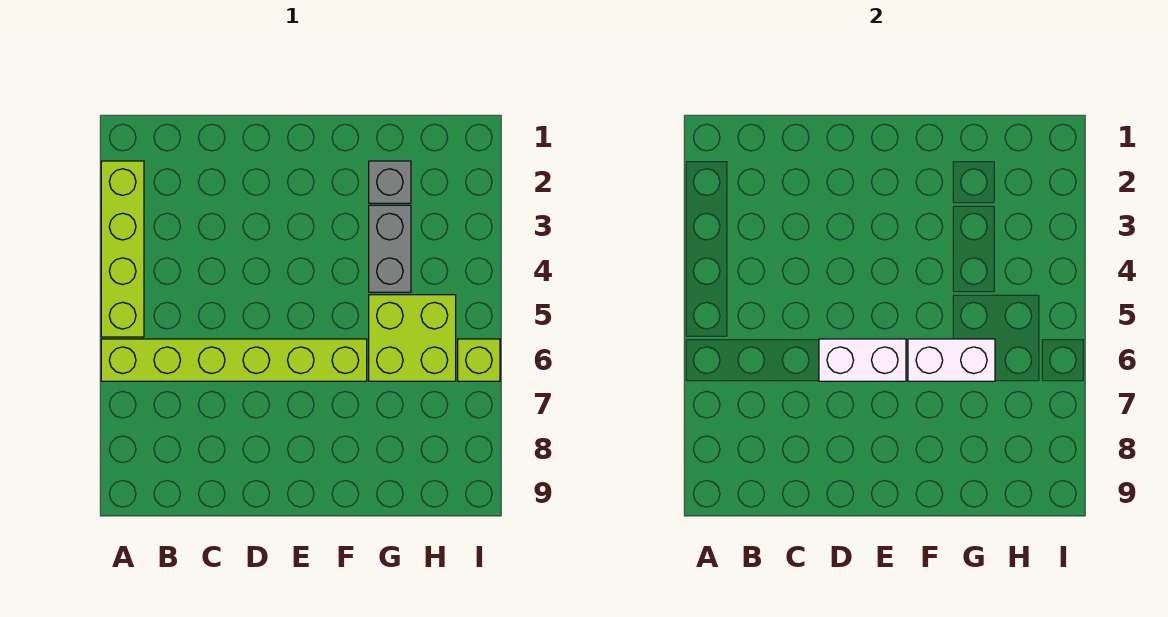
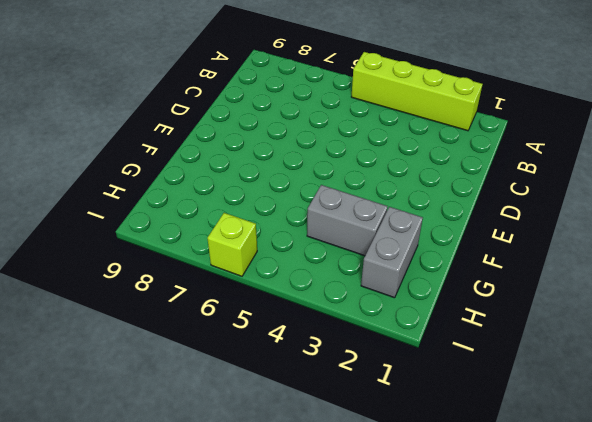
grey 1x2 brick [361,207,423,298] -> grey 1x1 brick [369,161,411,203]
none -> lime 1x6 brick [101,339,367,381]
none -> lime 2x2 brick [369,295,456,381]

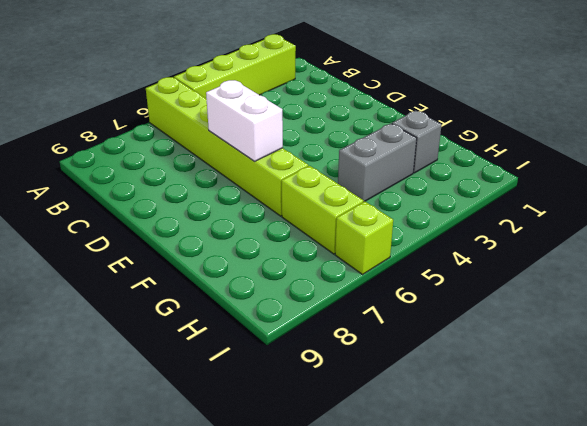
lime 1x2 brick [281,166,363,254] -> lime 2x2 brick [369,295,456,381]
none -> white 1x2 brick [908,339,995,381]

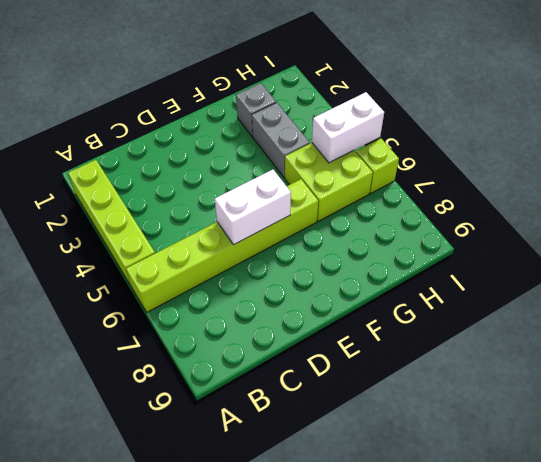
white 1x2 brick [312,92,384,163] -> white 1x2 brick moved to [908,339,995,381]

